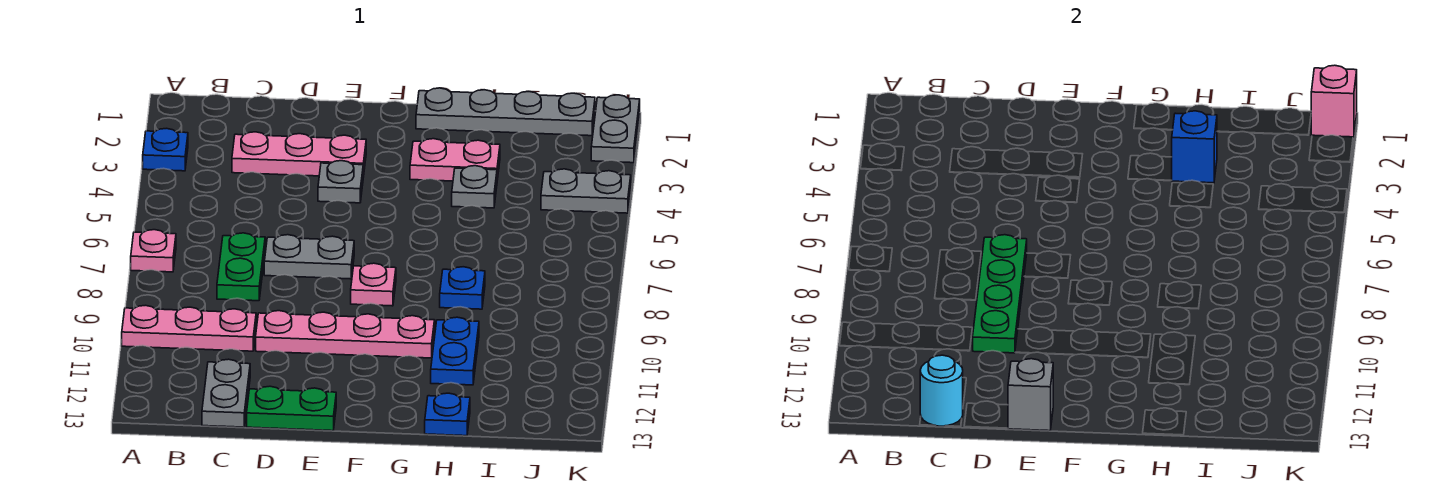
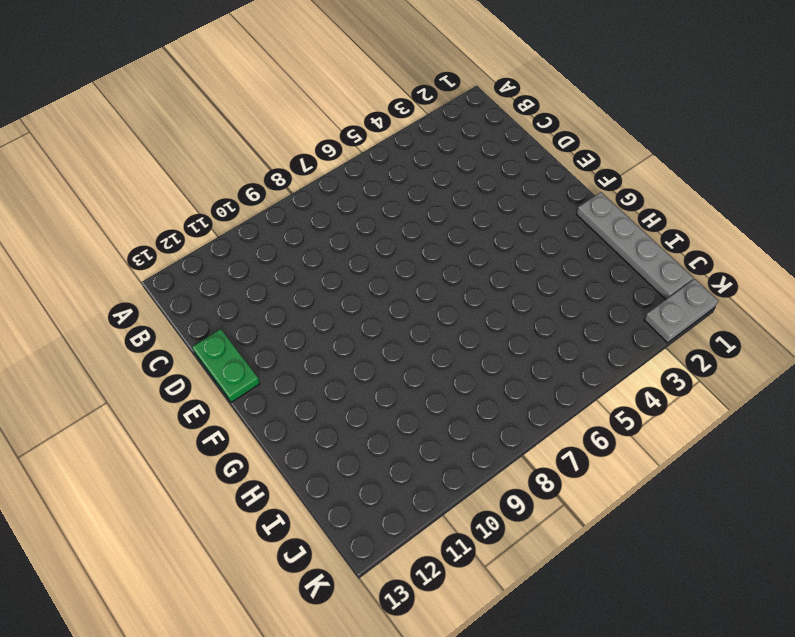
none -> blue 1x1 plate [143,128,188,171]
none -> pink 1x1 plate [131,230,176,272]
none -> pink 1x3 plate [122,305,256,351]

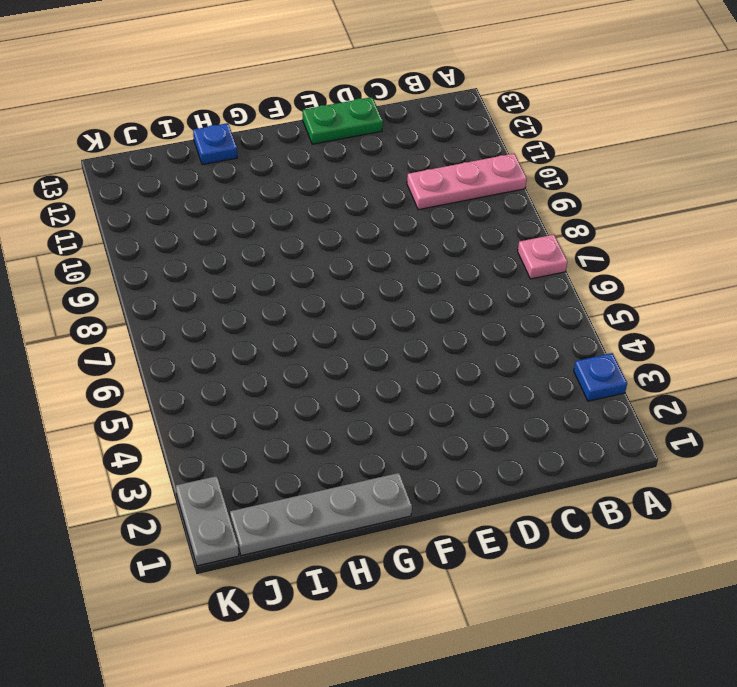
none -> pink 1x3 plate [232,132,366,177]
none -> green 1x2 plate [217,233,265,301]
none -> grey 1x2 plate [202,359,250,427]

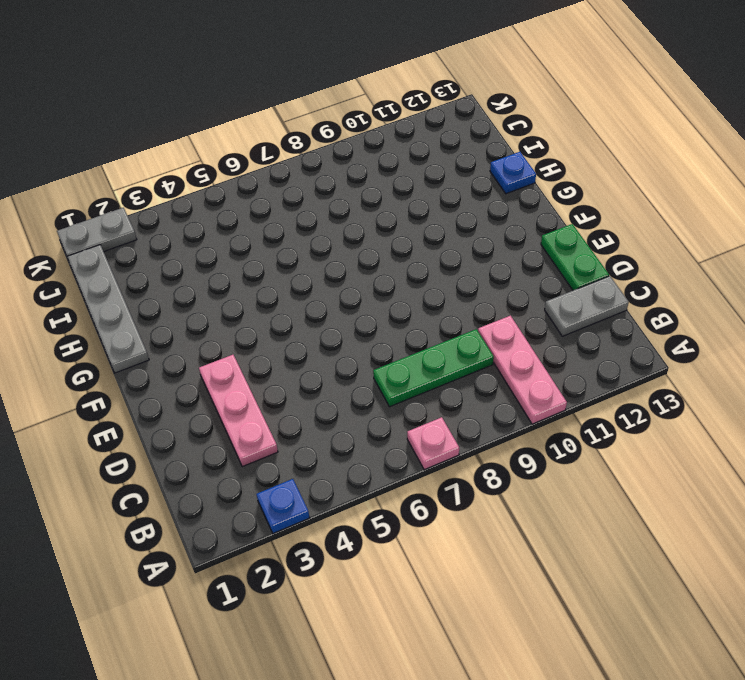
green 1x3 plate [373,329,494,407] -> green 1x2 plate [217,233,265,301]
none -> grey 1x2 plate [264,235,354,279]
none -> pink 1x4 plate [256,311,435,358]
none -> grey 1x1 plate [318,161,363,203]

